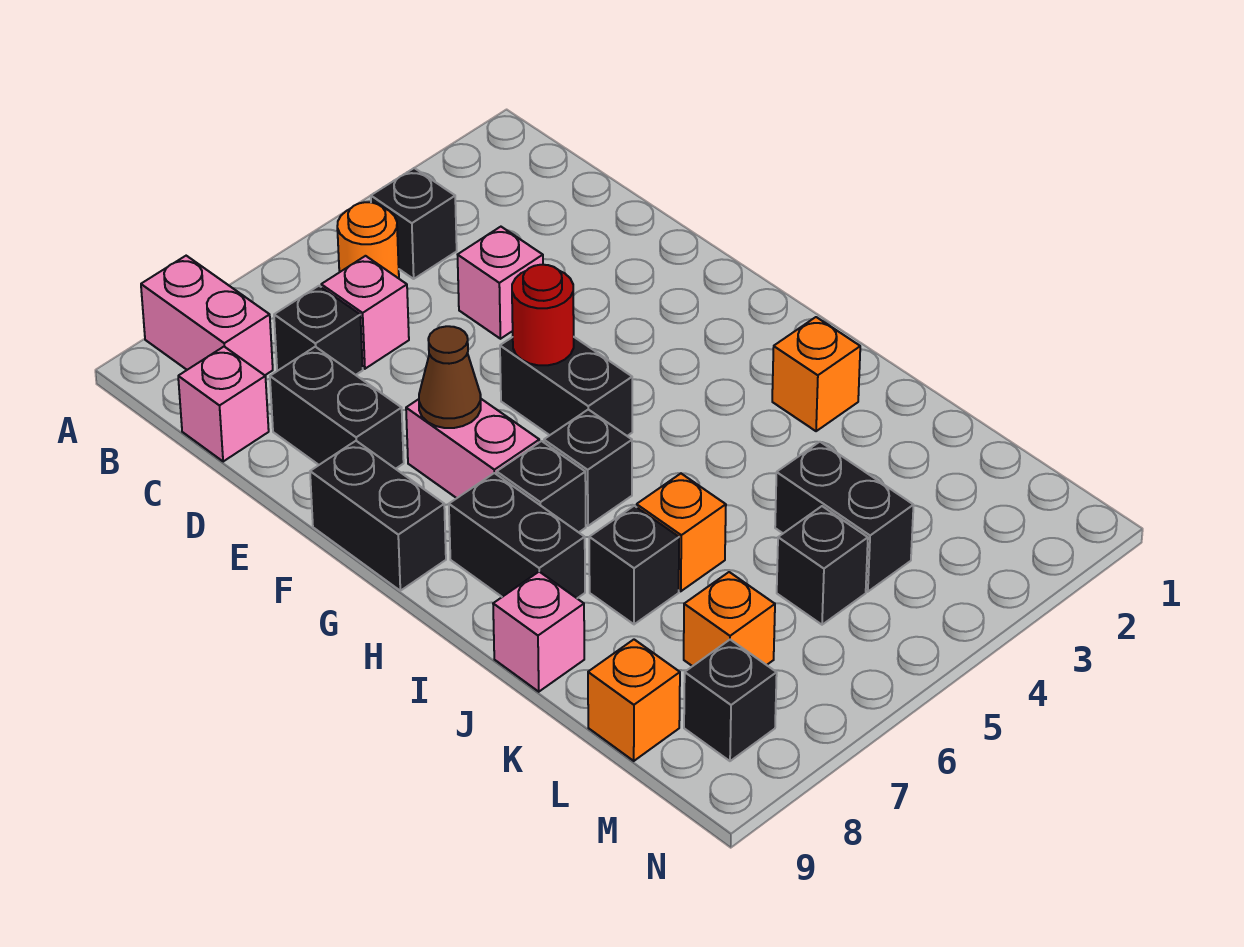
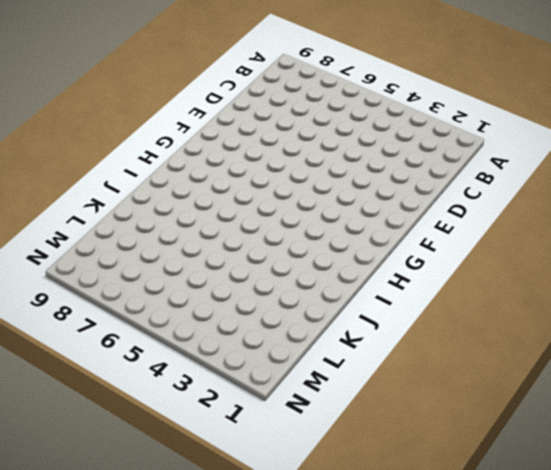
none -> pink 1x2 brick [141,256,273,375]
none -> black 1x1 brick [371,168,457,279]
none -> orange 1x1 round brick [337,202,399,278]

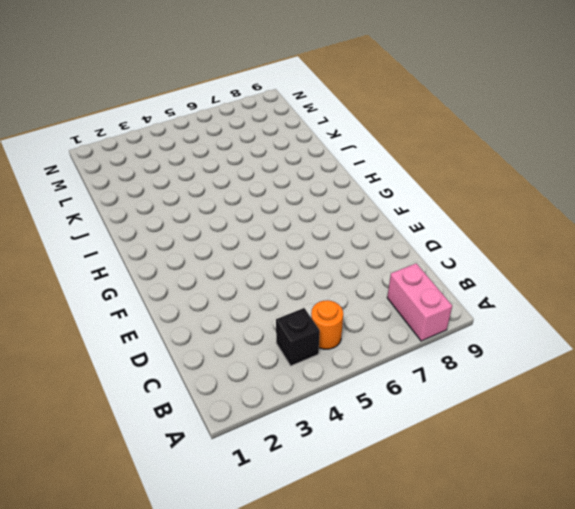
none -> pink 1x1 brick [321,256,409,369]
none -> black 1x1 brick [274,286,363,375]
none -> pink 1x1 brick [178,347,269,462]

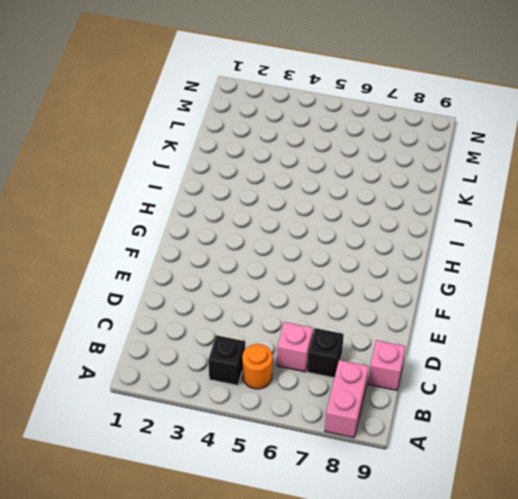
none -> pink 1x1 brick [458,227,543,339]
none -> black 1x2 brick [270,347,404,469]
none -> black 1x2 brick [500,337,632,436]

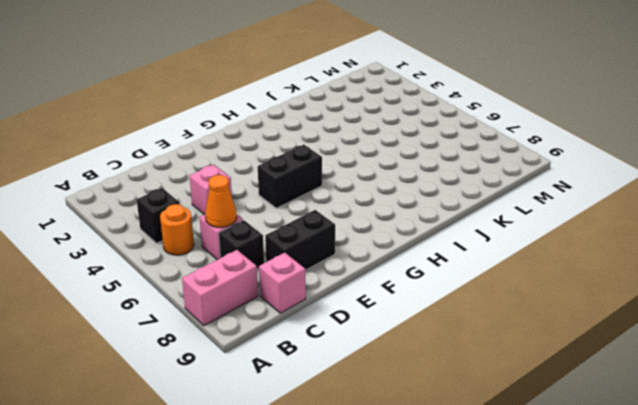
orange 1x1 cone [205,175,237,227] -> none
none -> pink 1x2 brick [406,399,539,498]
none -> black 1x2 brick [310,441,446,591]
none -> black 1x1 brick [544,409,632,526]

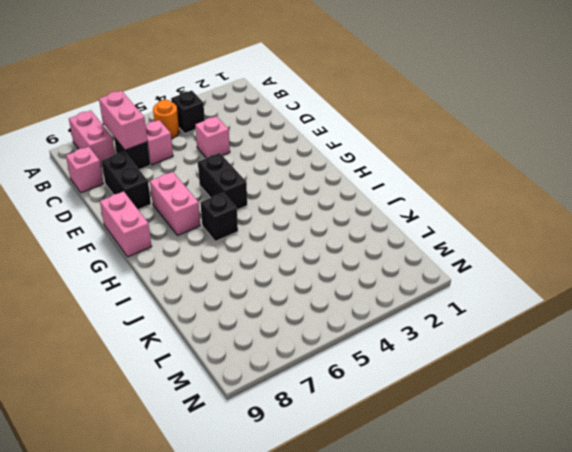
pink 1x2 brick [99,91,147,150] -> none
pink 1x2 brick [100,191,152,257] -> black 1x2 brick [310,441,446,591]
none -> black 1x1 brick [497,441,586,532]
none -> black 1x2 brick [449,473,585,598]
none -> orange 1x1 brick [772,317,860,431]

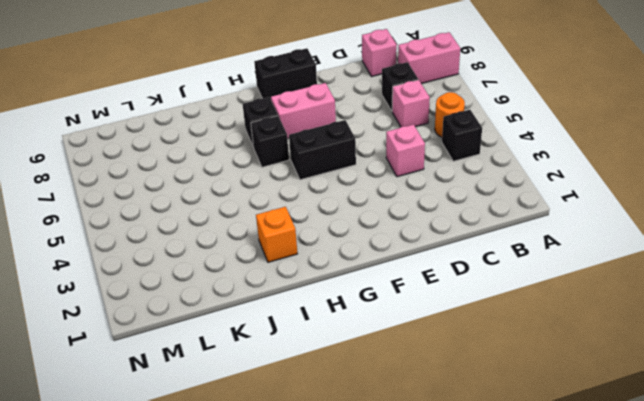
none -> black 1x2 brick [270,347,404,469]
none -> black 1x2 brick [449,473,585,598]
none -> orange 1x1 brick [637,474,726,591]

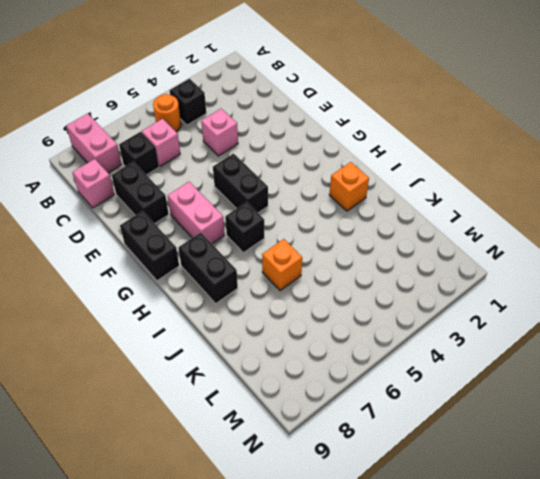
none -> black 1x1 brick [497,441,586,532]
none -> black 1x1 brick [589,506,679,624]
none -> pink 1x1 brick [493,572,584,692]

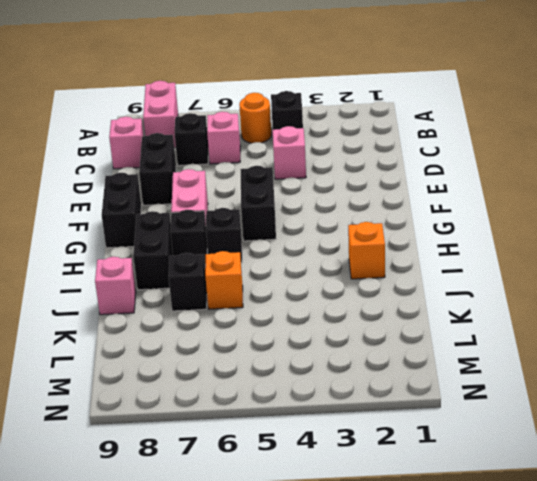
none -> black 1x2 brick [775,442,914,592]
none -> black 1x1 brick [777,506,868,625]
none -> orange 1x1 brick [684,572,775,666]

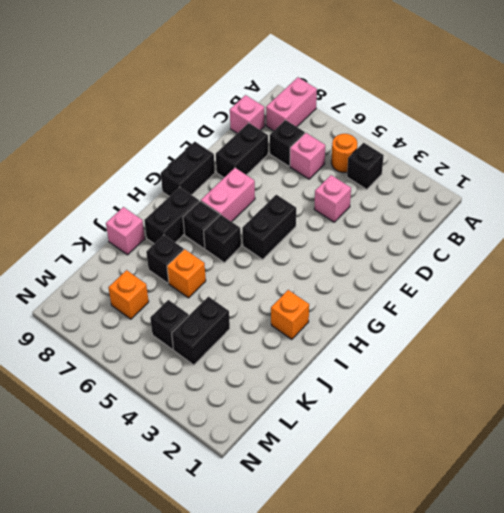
none -> orange 1x1 brick [588,640,680,761]
none -> black 1x1 brick [684,640,777,761]
none -> red 1x1 round brick [512,265,574,365]

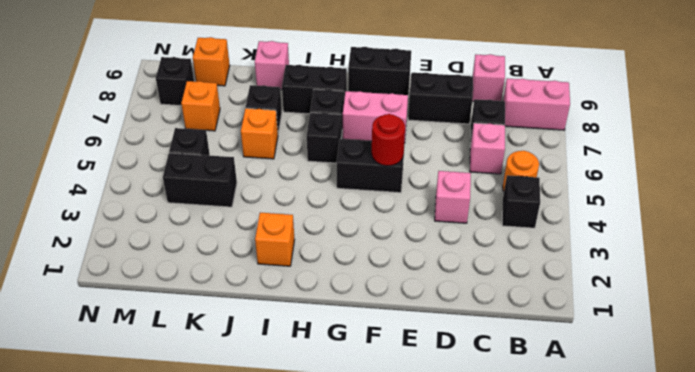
none -> brown 1x1 cone [419,326,481,428]

